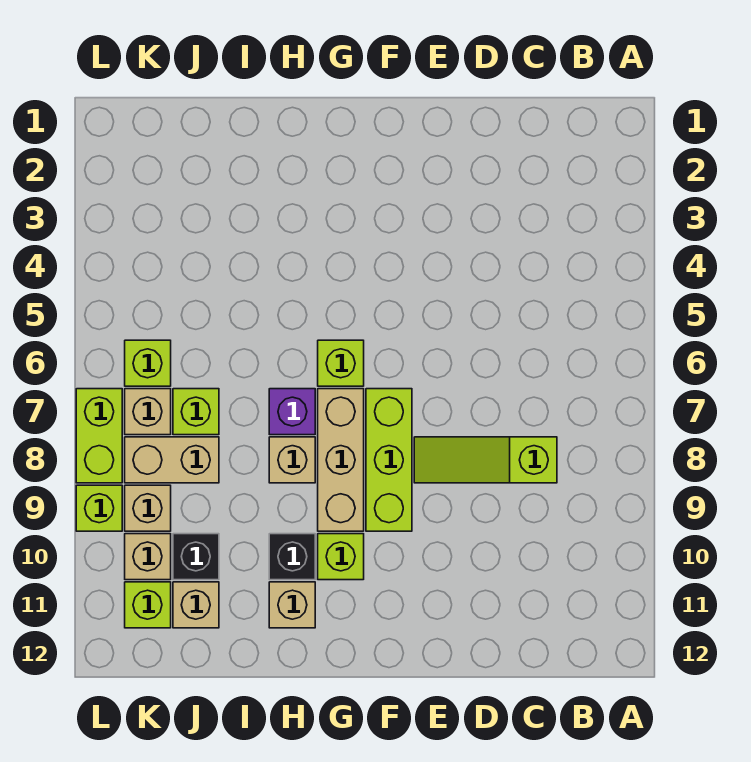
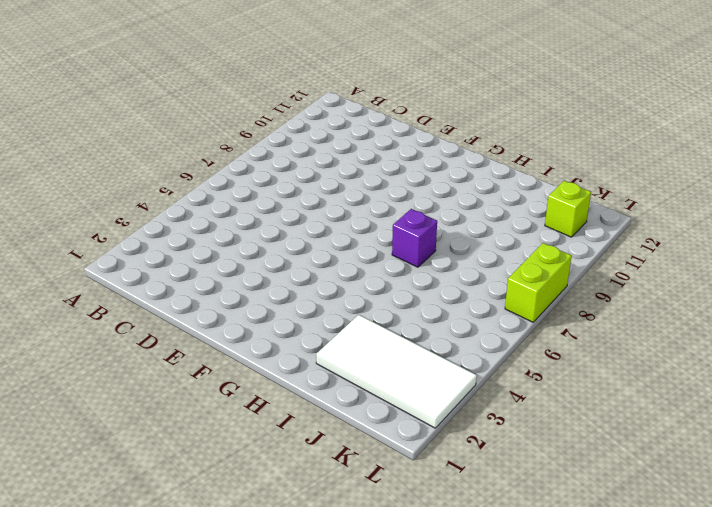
white 2x4 tile [316,315,477,428] -> none
none -> lime 1x3 slope [414,437,557,483]
none -> lime 1x3 brick [366,389,412,531]
none -> lime 1x1 brick [318,340,364,386]

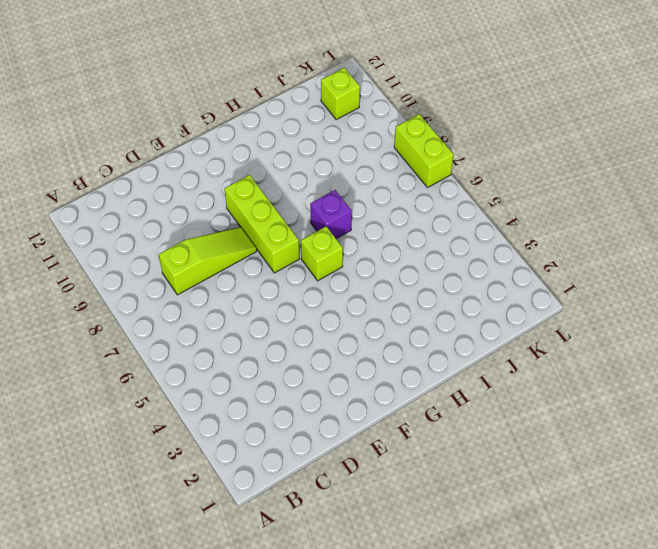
none -> tan 1x3 brick [318,389,364,531]
none -> lime 1x1 brick [318,534,364,580]
none -> tan 1x1 brick [269,437,315,483]

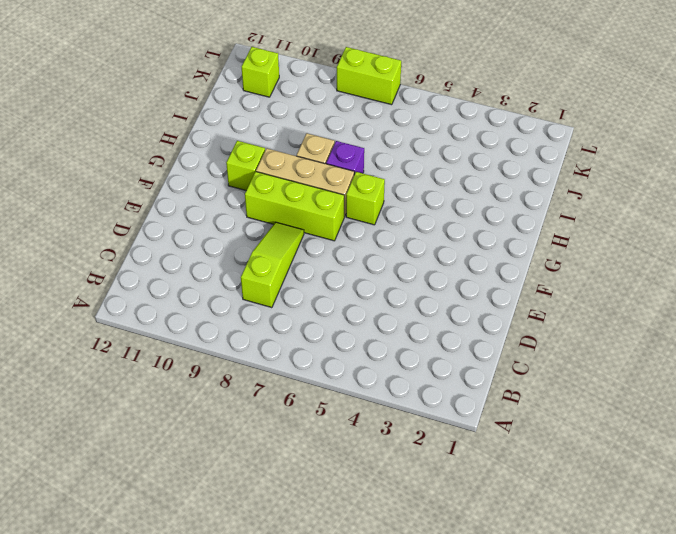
none -> black 1x1 brick [269,534,315,580]
none -> tan 1x1 brick [269,582,315,628]
none -> lime 1x1 brick [173,389,219,435]

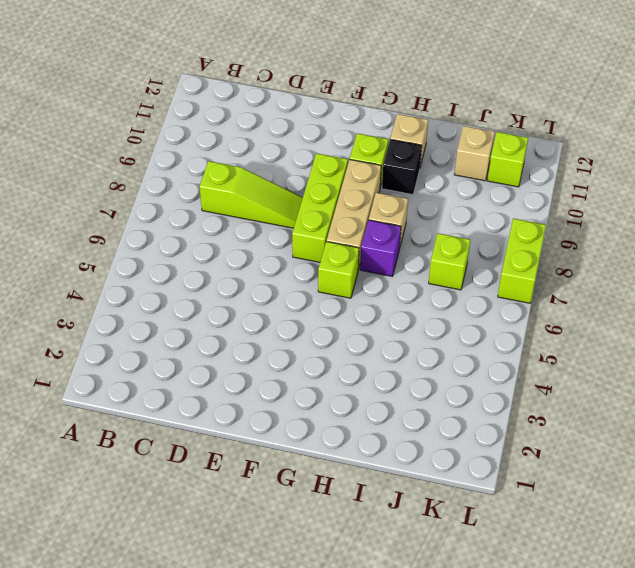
none -> tan 1x2 brick [125,437,219,483]
none -> black 1x1 brick [173,534,219,580]
none -> lime 1x1 brick [125,340,171,386]

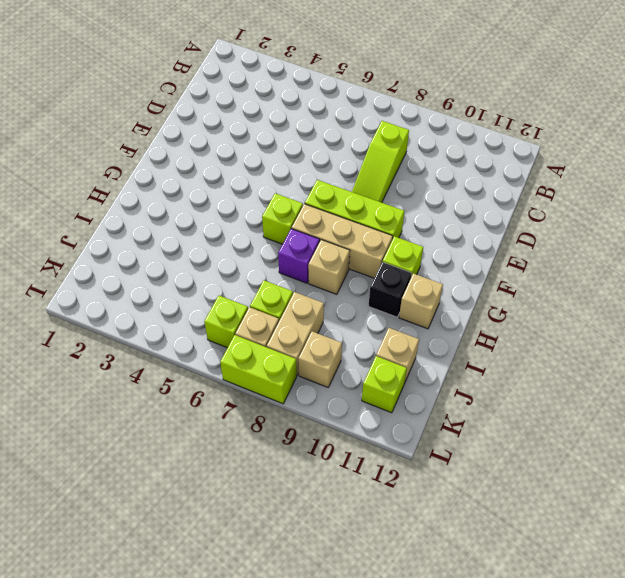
none -> black 1x1 brick [173,534,219,580]
none -> tan 1x1 brick [125,534,171,580]
none -> lime 1x1 brick [76,485,122,531]

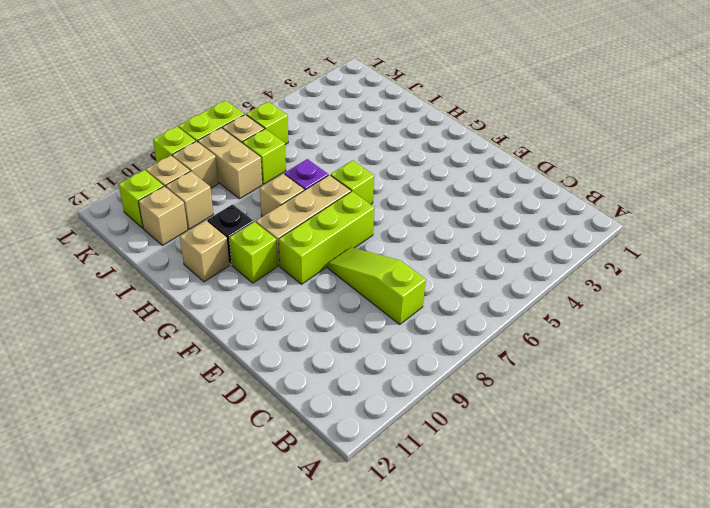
tan 1x1 brick [166,171,213,229] -> black 1x1 brick [173,534,219,580]

